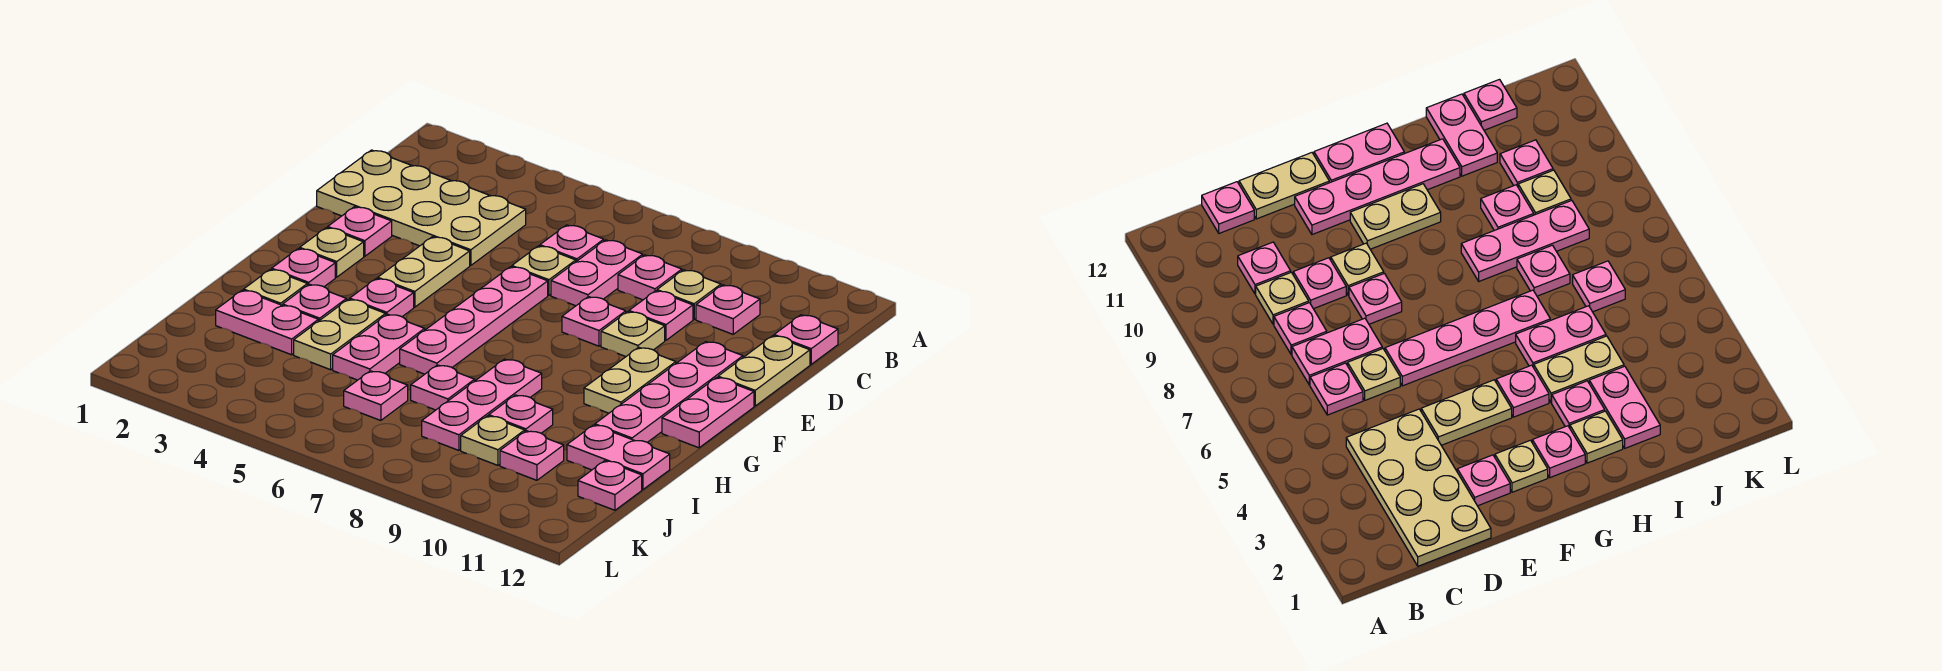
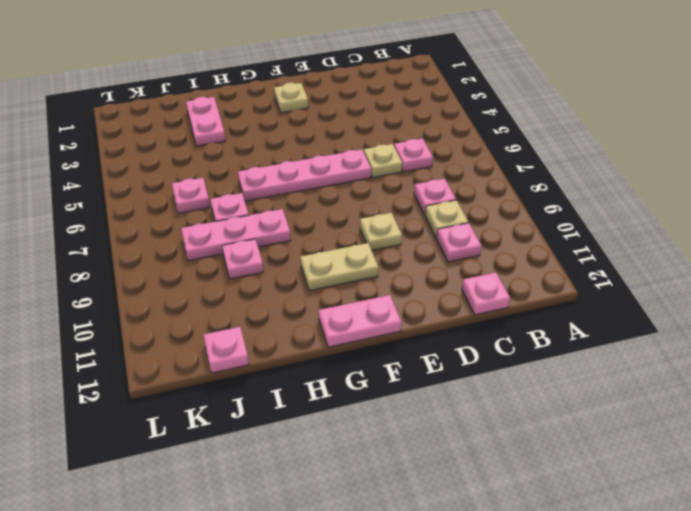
none -> tan 2x4 plate [317,150,526,265]
none -> pink 1x2 plate [551,240,643,306]
none -> pink 1x1 plate [629,291,693,340]
none -> tan 1x2 plate [718,336,810,406]

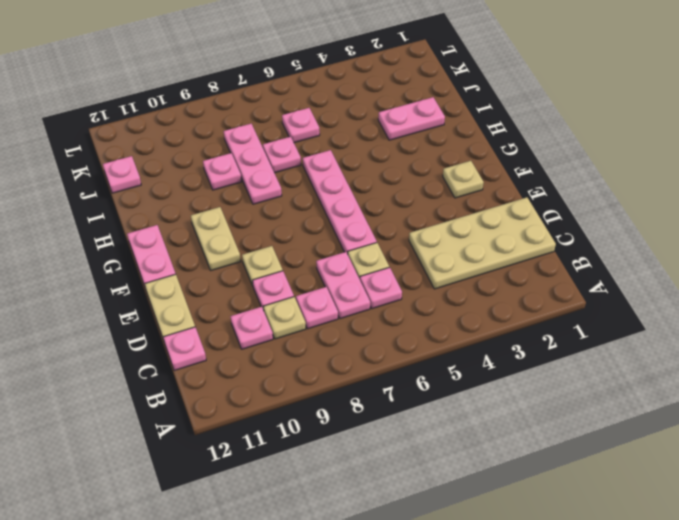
none -> pink 1x1 plate [328,207,392,256]
none -> tan 1x2 plate [378,237,470,307]
none -> pink 1x1 plate [562,297,626,346]
none -> pink 1x4 plate [595,342,743,442]

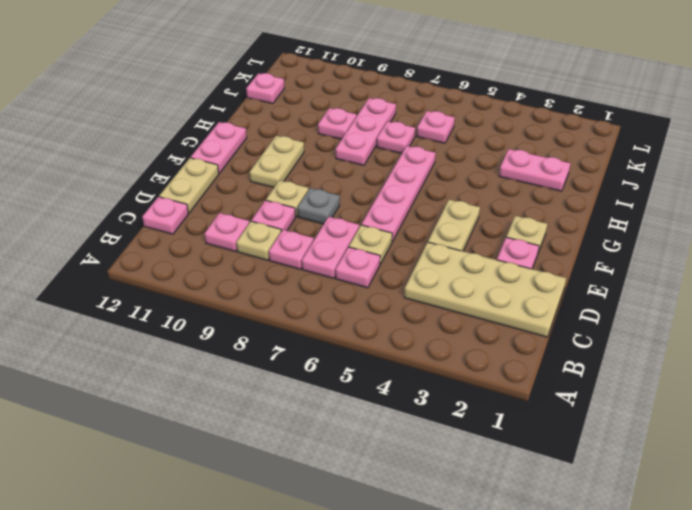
grey 1x1 plate [297,188,340,224] -> pink 1x1 plate [562,297,626,346]
none -> pink 1x4 plate [595,342,743,442]
none -> pink 1x1 plate [272,248,335,287]
none -> pink 1x1 plate [350,278,414,317]
none -> tan 1x1 plate [244,269,307,305]

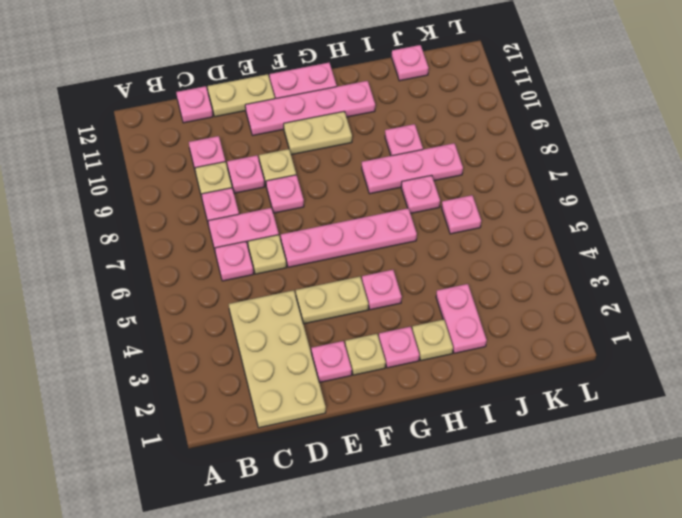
none -> pink 1x1 plate [283,284,346,321]
none -> tan 1x2 plate [294,299,386,370]
none -> pink 1x2 plate [333,314,425,380]
none -> pink 1x2 plate [567,425,670,489]

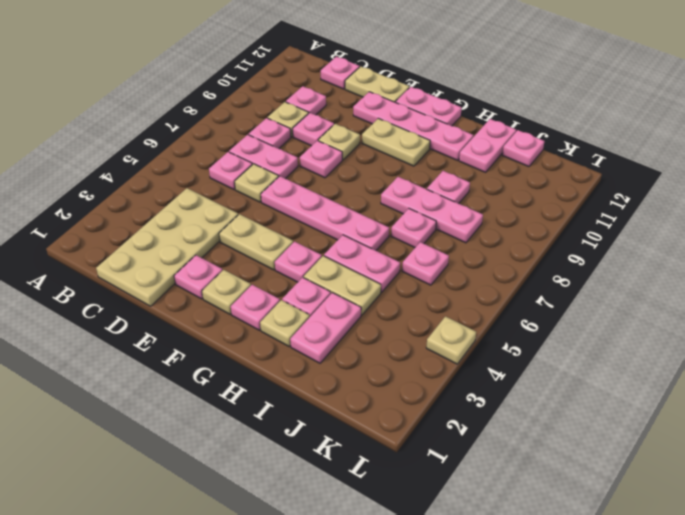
tan 1x1 plate [426,316,476,364] -> tan 1x1 plate moved to [461,416,525,465]
none -> pink 1x1 plate [500,431,564,480]

